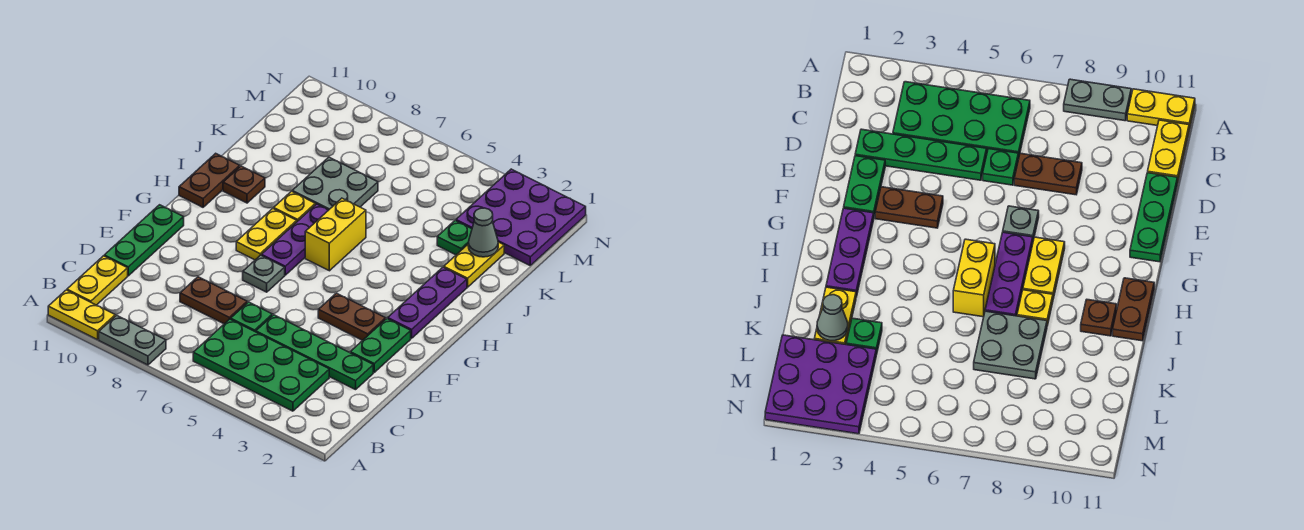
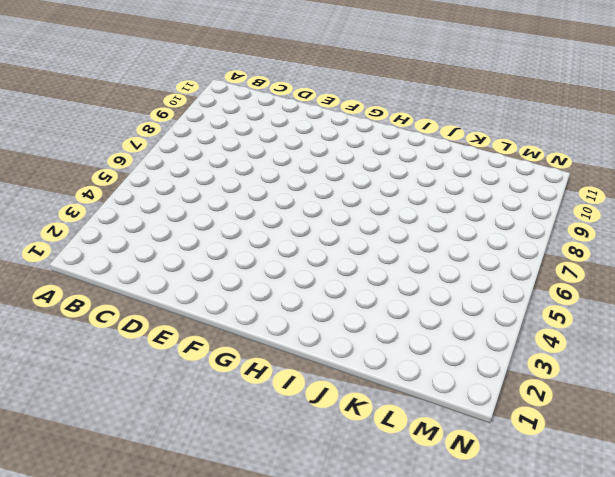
none -> grey 1x2 plate [99,315,166,365]
none -> yellow 1x2 plate [48,290,115,340]
none -> green 2x4 plate [193,319,329,411]

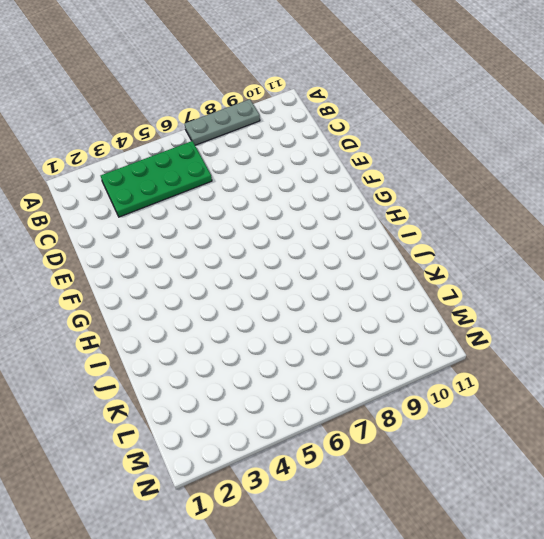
grey 1x3 plate [185,99,260,145] -> grey 1x2 plate [99,315,166,365]
none -> yellow 1x2 plate [48,290,115,340]
none -> yellow 1x2 plate [67,256,128,305]
none -> green 1x4 plate [256,315,373,390]

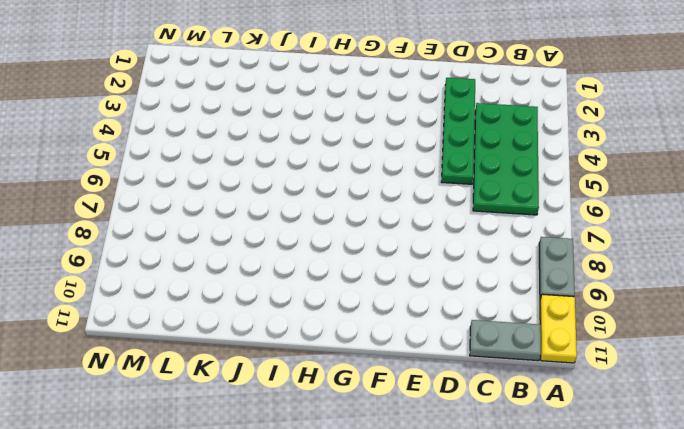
grey 1x2 plate [470,320,541,361] -> yellow 1x2 plate [67,256,128,305]
none -> green 1x1 plate [231,302,272,332]
none -> brown 1x2 plate [180,277,247,324]
none -> green 1x3 plate [104,205,184,276]

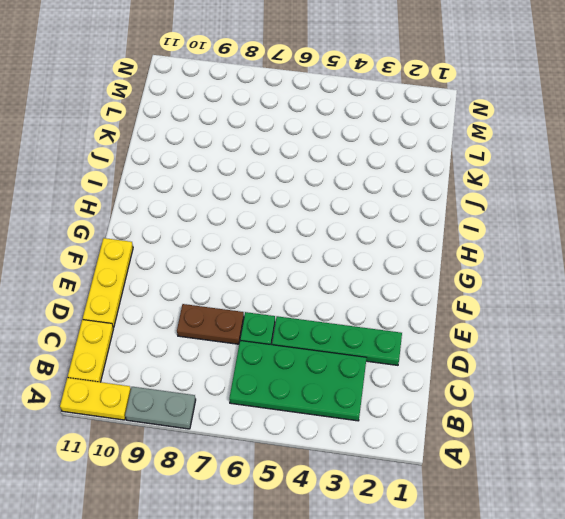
yellow 1x3 plate [83,238,133,328] -> green 1x3 plate [104,205,184,276]
none -> green 1x2 plate [350,319,411,372]
none -> brown 1x2 plate [318,293,386,340]
none -> grey 1x1 plate [243,255,285,292]

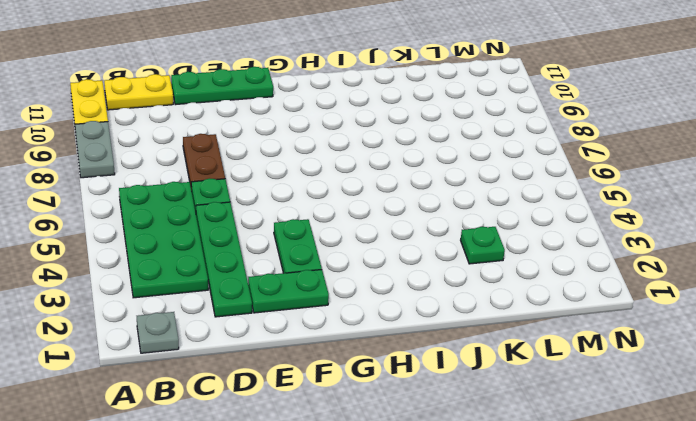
grey 1x1 plate [137,312,179,353] -> grey 1x1 plate moved to [243,255,285,292]
green 1x2 plate [274,219,322,273] -> brown 1x2 plate [318,293,386,340]
none -> purple 1x3 plate [388,267,467,338]
none -> purple 1x3 plate [261,204,328,275]
none -> yellow 1x2 plate [236,209,297,260]

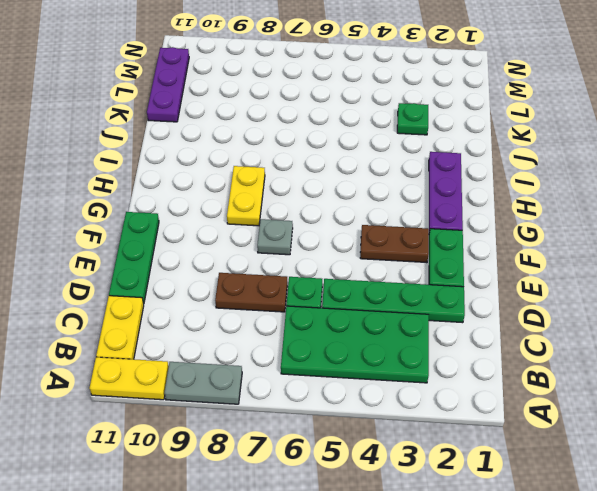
purple 1x3 plate [147,47,189,122] -> purple 1x3 plate moved to [261,204,328,275]
none -> yellow 1x2 brick [305,198,366,271]
none -> brown 1x2 plate [179,153,240,207]
none -> yellow 1x1 plate [274,191,315,221]

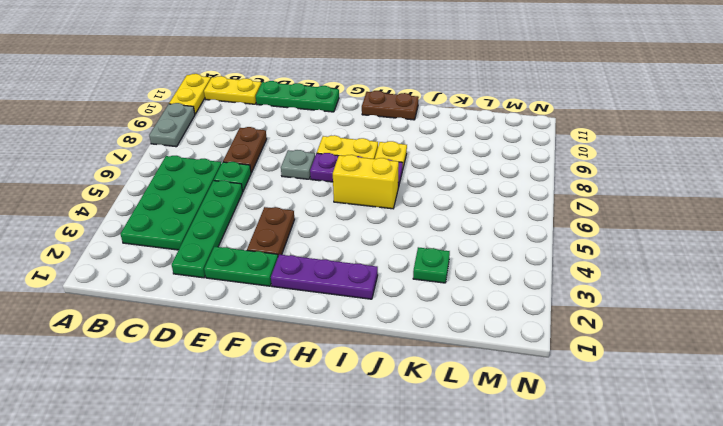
none -> brown 1x1 plate [223,166,265,203]
none -> yellow 1x2 plate [444,242,504,287]
none -> grey 2x2 plate [292,157,378,210]

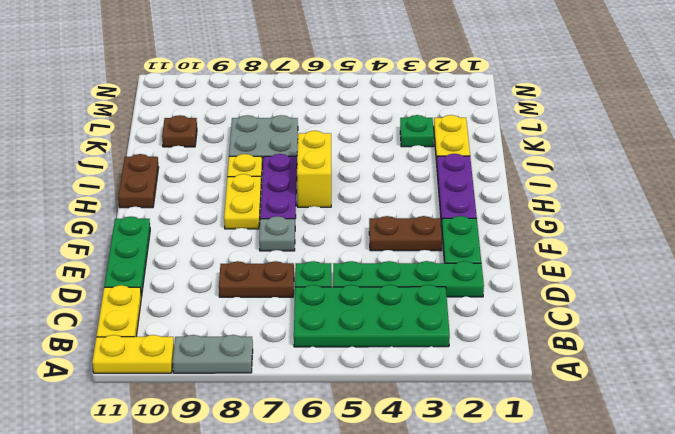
brown 1x1 plate [162,115,197,147] -> brown 1x1 plate moved to [223,166,265,203]
none -> purple 3x3 plate [456,169,586,265]
none -> grey 1x1 cone [468,208,498,257]

